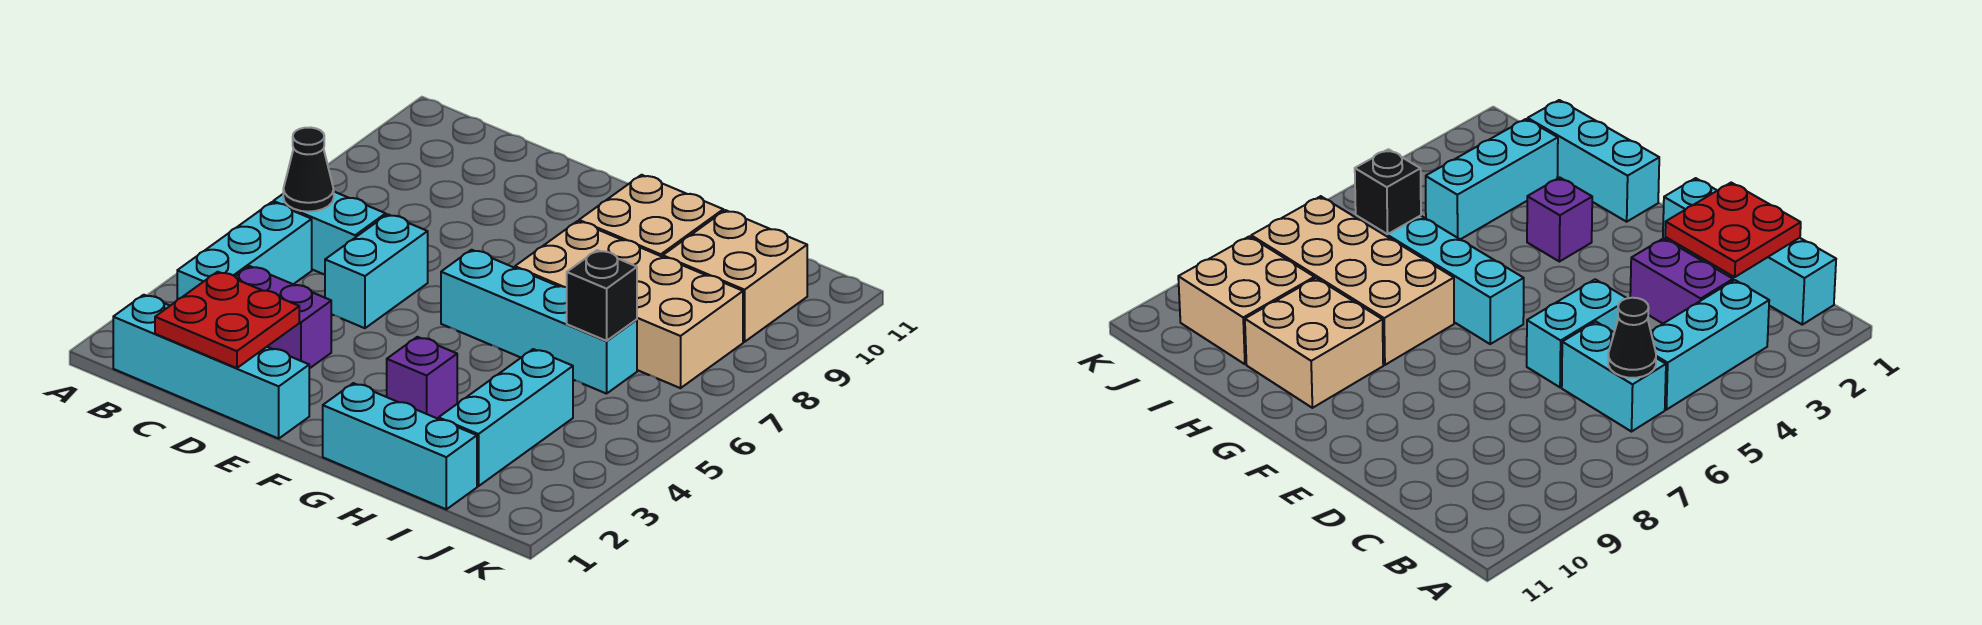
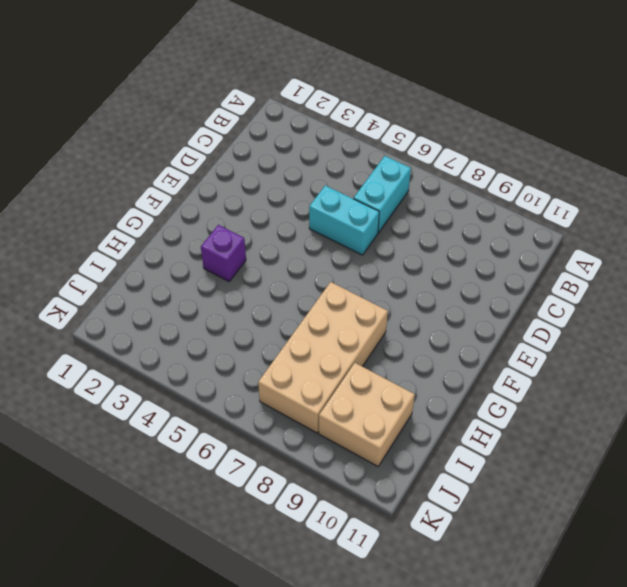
none -> cyan 1x4 brick [113,295,309,439]
none -> cyan 1x3 brick [177,202,312,300]
none -> purple 1x2 brick [235,266,331,369]

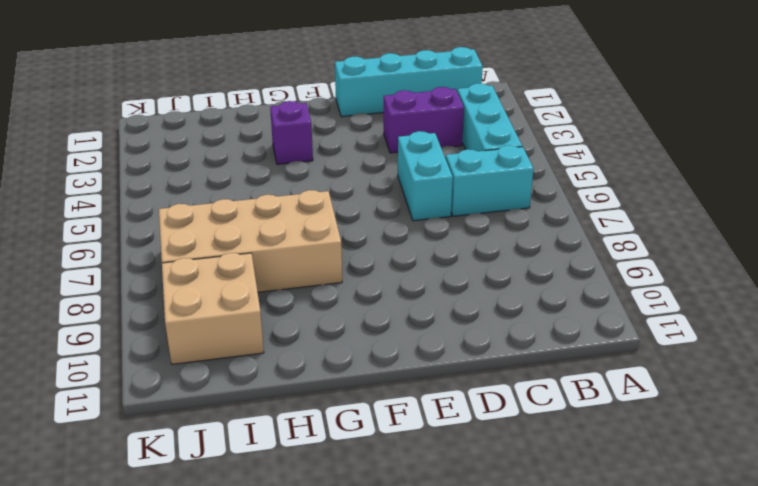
none -> cyan 1x4 brick [441,250,637,394]
none -> cyan 1x3 brick [323,383,477,509]
none -> tan 2x2 brick [579,175,723,257]

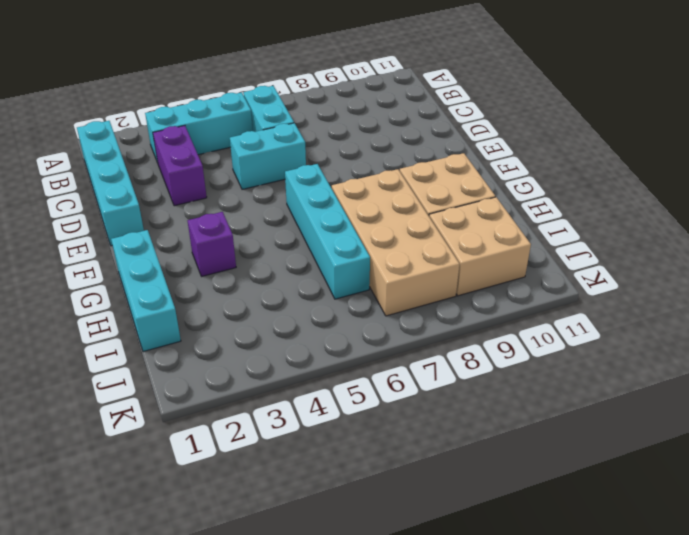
none -> cyan 1x3 brick [439,349,573,486]
none -> black 1x1 cone [283,128,334,212]
none -> red 2x2 plate [155,272,299,368]

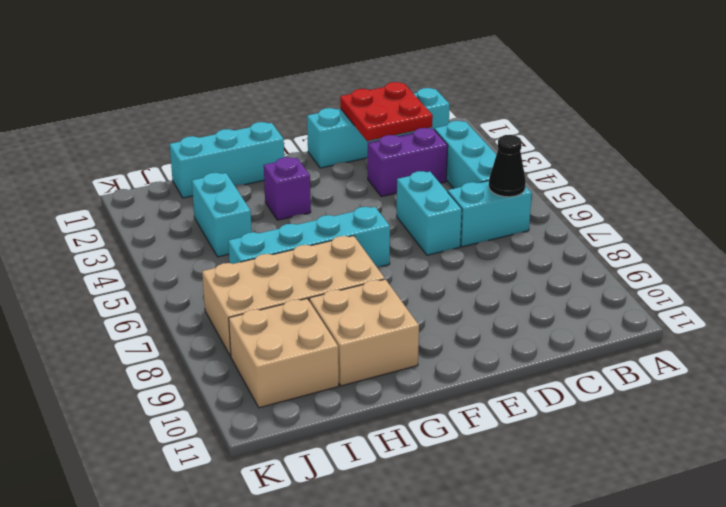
cyan 1x2 brick [192,173,252,257] -> cyan 1x3 brick [439,349,573,486]
none -> black 1x1 brick [567,250,637,341]

